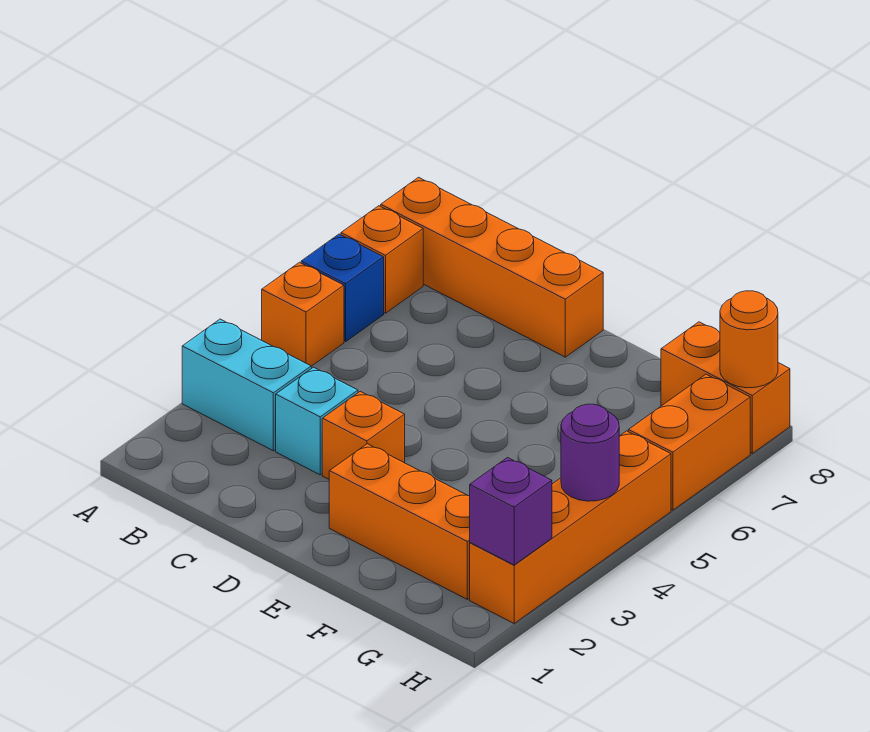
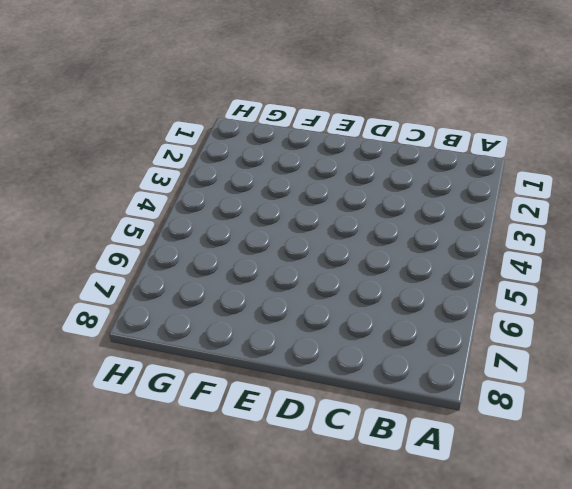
none -> cyan 1x2 brick [182,319,311,451]
none -> orange 1x1 brick [262,262,344,366]
none -> blue 1x1 brick [301,234,384,341]

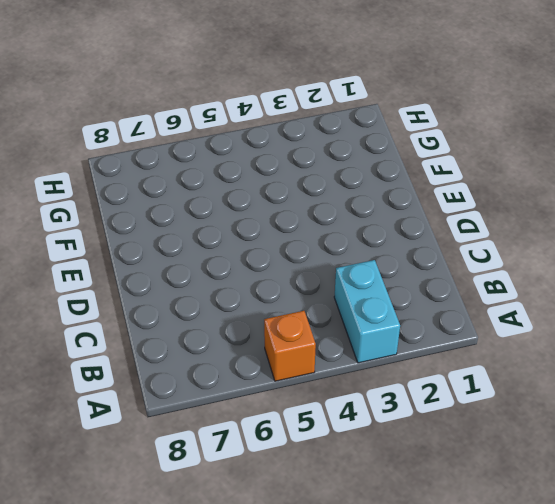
none -> blue 1x1 brick [301,234,384,341]
none -> orange 1x1 brick [341,206,423,313]
none -> orange 1x4 brick [381,177,603,357]

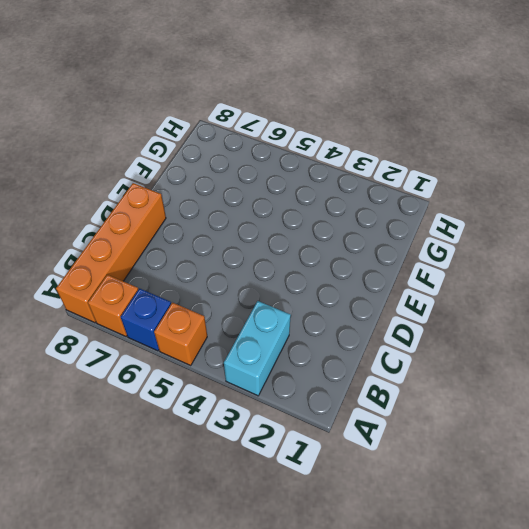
none -> cyan 1x1 brick [276,367,358,475]
none -> orange 1x1 brick [322,391,405,479]
none -> orange 1x3 brick [329,444,470,599]

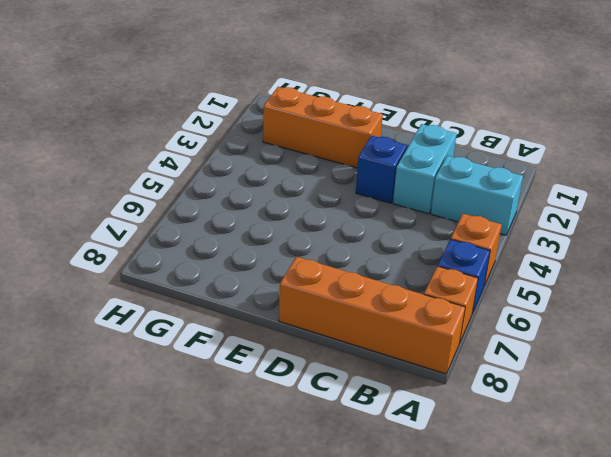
cyan 1x2 brick [393,124,457,214] -> cyan 1x1 brick [276,367,358,475]
blue 1x1 brick [356,136,407,203] -> orange 1x1 brick [322,391,405,479]
none -> orange 1x2 brick [661,322,790,453]
none -> orange 1x4 brick [470,431,671,623]
none -> orange 1x2 brick [628,374,750,510]

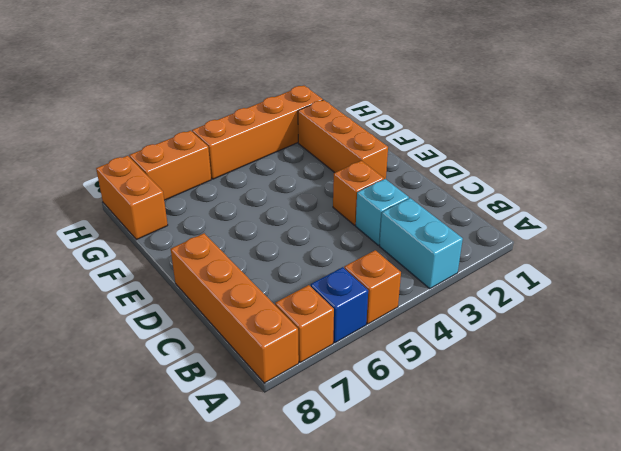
none -> purple 1x1 brick [470,458,552,565]
none -> purple 1x1 round brick [561,404,619,501]
none -> orange 1x1 round brick [720,291,778,388]

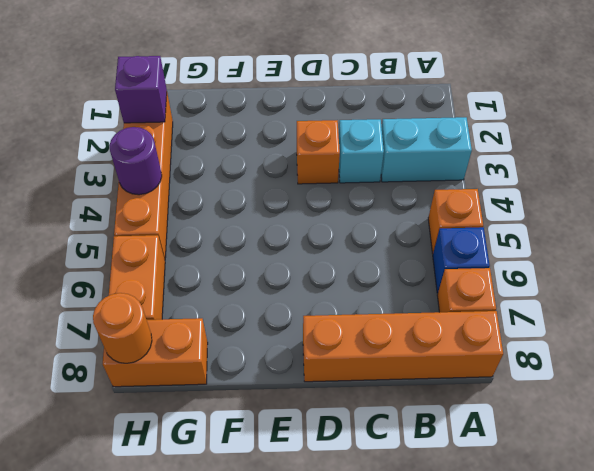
none -> orange 1x3 brick [329,444,470,599]

